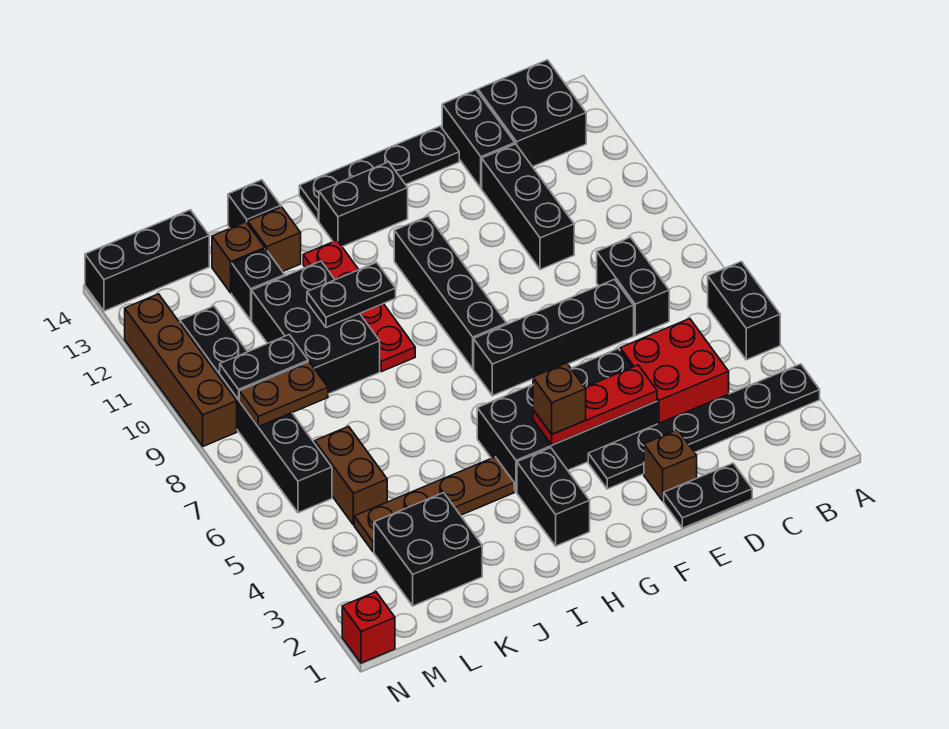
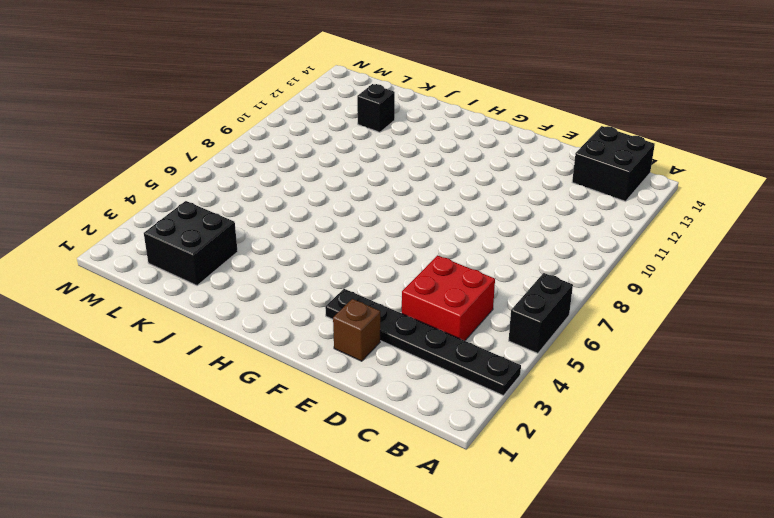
none -> black 1x2 brick [597,237,669,336]
none -> black 1x2 plate [664,463,752,528]
none -> black 1x4 brick [474,279,634,396]
none -> black 1x3 brick [482,144,574,270]

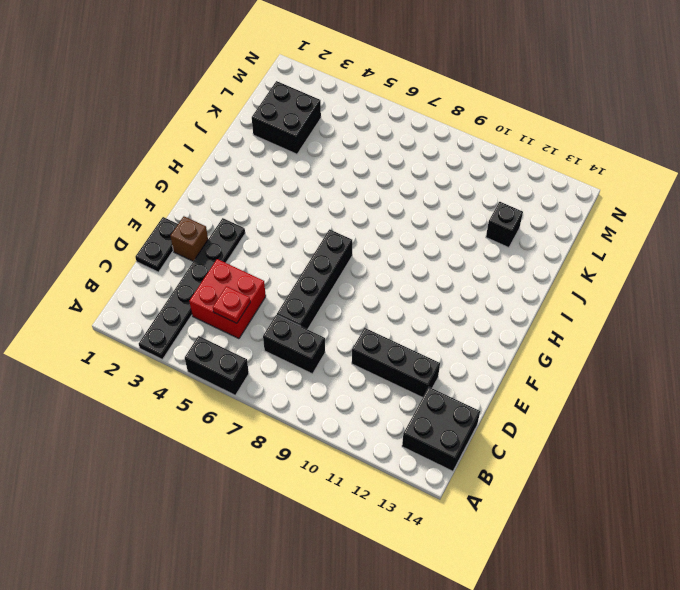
red 1x1 plate [213,286,250,323] -> none
none -> black 1x2 brick [442,90,515,188]
none -> black 2x4 brick [477,349,657,492]
none -> black 1x4 plate [299,126,459,221]
none -> black 1x4 brick [394,216,507,368]

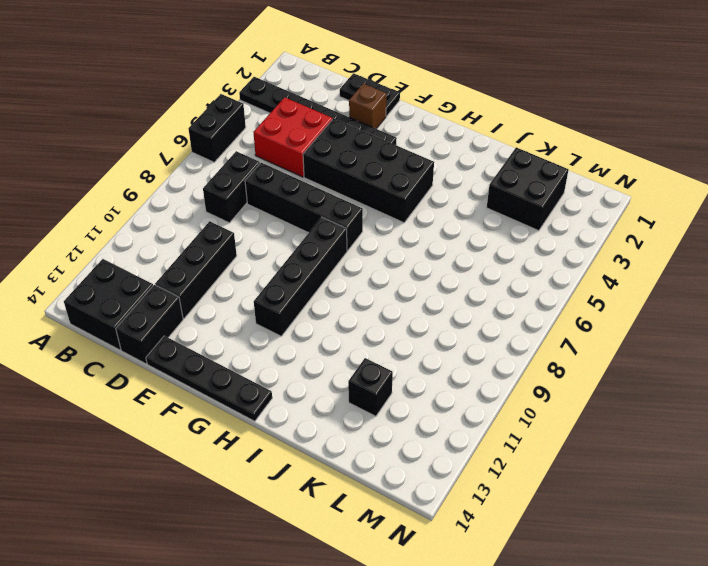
none -> black 1x2 brick [319,162,408,247]
none -> black 1x2 brick [517,448,590,546]
none -> brown 1x4 plate [354,457,514,552]
none -> red 1x4 plate [303,240,415,372]

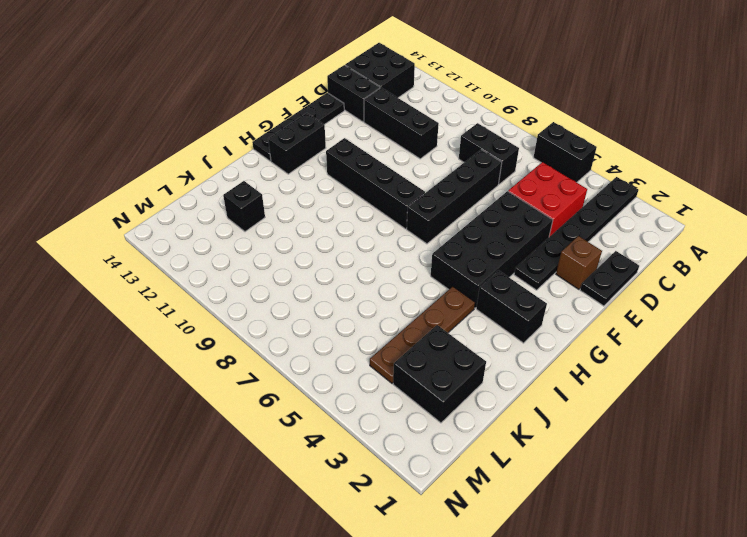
none -> red 1x4 plate [303,240,415,372]
none -> black 2x3 brick [252,261,380,394]
none -> brown 1x1 brick [248,207,301,272]
none -> black 1x1 brick [228,180,281,228]

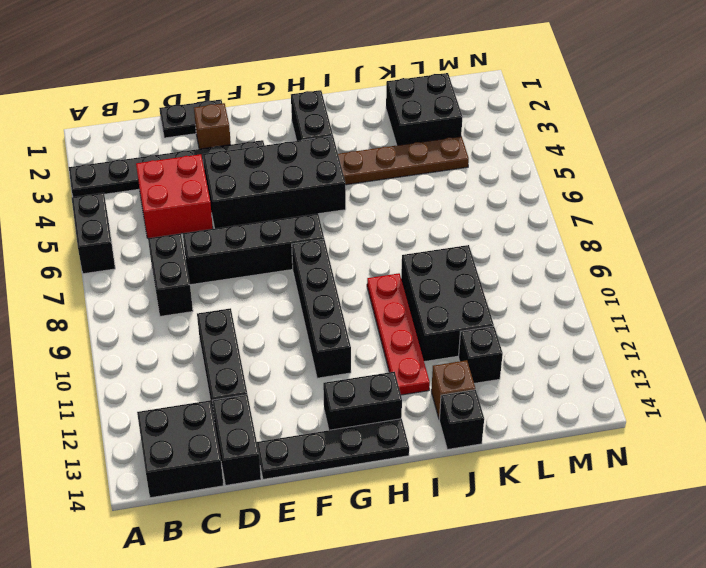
none -> brown 1x1 brick [212,222,265,293]
none -> brown 1x2 brick [315,426,387,525]
none -> black 1x3 brick [85,210,209,311]
none -> black 1x6 brick [180,306,332,513]

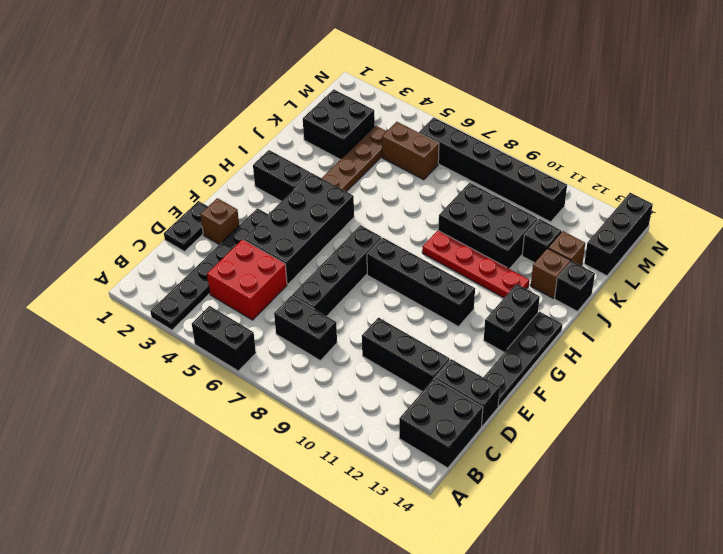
none -> red 1x1 brick [342,592,395,663]
none -> brown 1x4 brick [125,294,237,446]
none -> red 1x3 plate [533,365,657,445]
none -> black 1x2 plate [307,262,396,327]

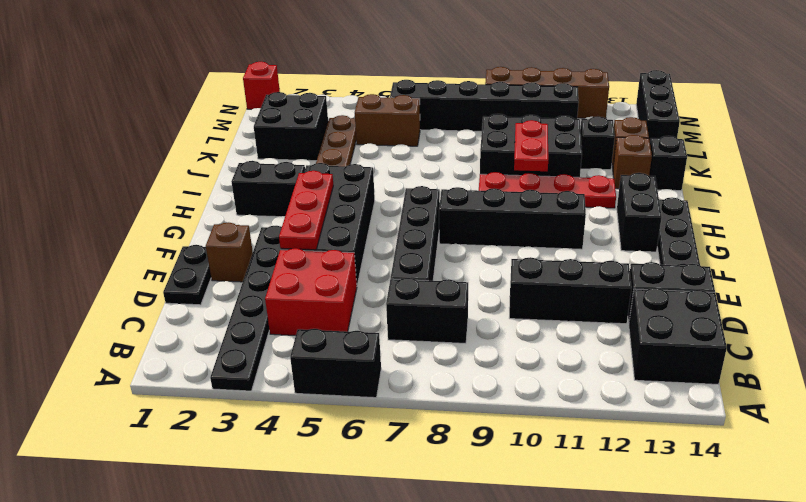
red 1x2 plate [514,120,548,171] -> black 1x2 plate [307,262,396,327]
none -> brown 1x2 plate [239,362,328,427]
none -> black 1x2 plate [220,335,308,400]
none -> brown 1x1 brick [533,363,586,434]

